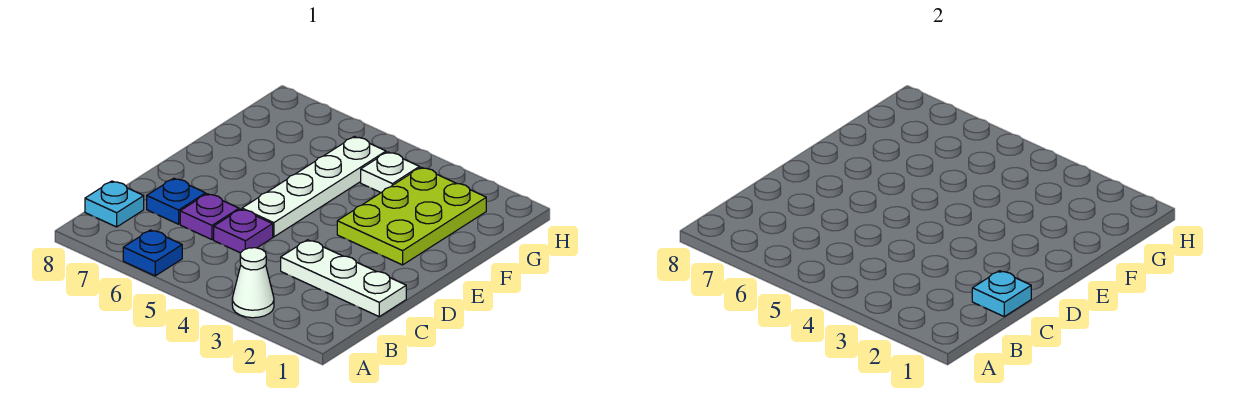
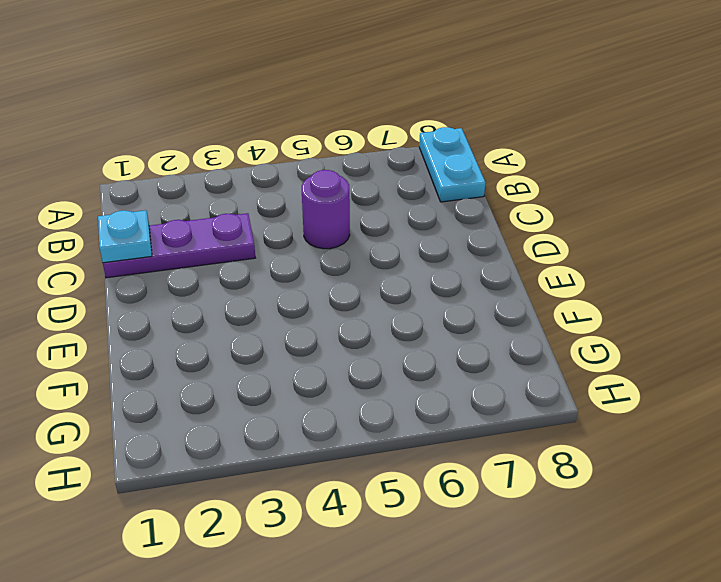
cyan 1x2 plate [419,127,485,202] -> cyan 1x1 plate [85,181,144,227]
purple 1x3 plate [103,213,255,278] -> white 1x3 plate [281,240,406,316]
purple 1x1 round brick [302,170,350,249] -> purple 1x1 plate [214,209,273,253]
none -> white 1x1 cone [232,248,274,318]
none -> blue 1x1 plate [123,230,182,276]

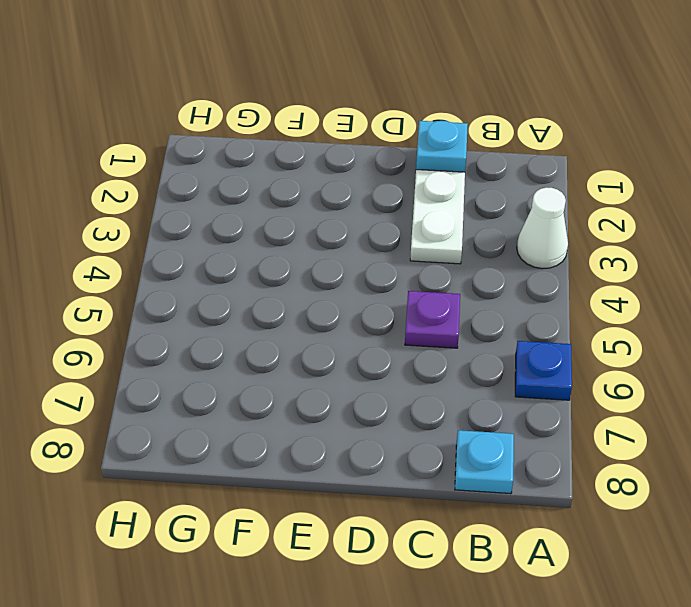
none -> purple 1x1 plate [180,194,239,240]
none -> blue 1x1 plate [147,178,206,224]

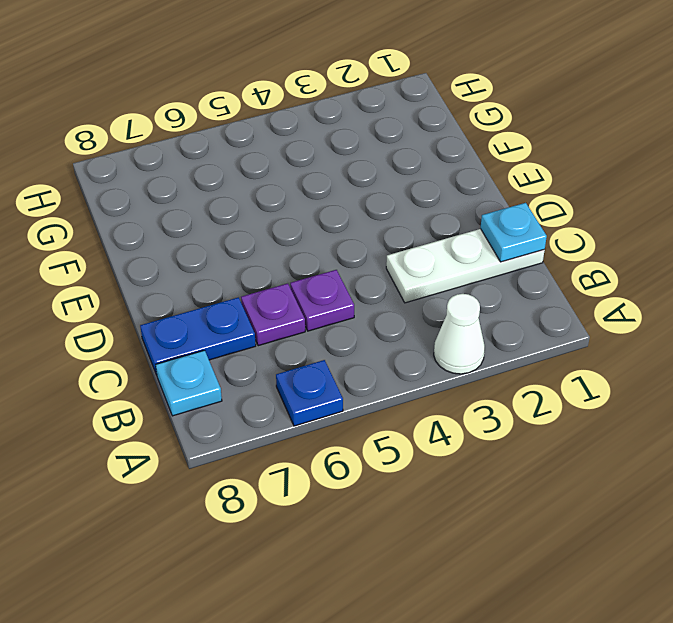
blue 1x2 plate [140,297,256,375] -> blue 1x1 plate [147,178,206,224]
none -> white 1x4 plate [242,136,386,237]
none -> lime 2x3 plate [337,167,486,265]

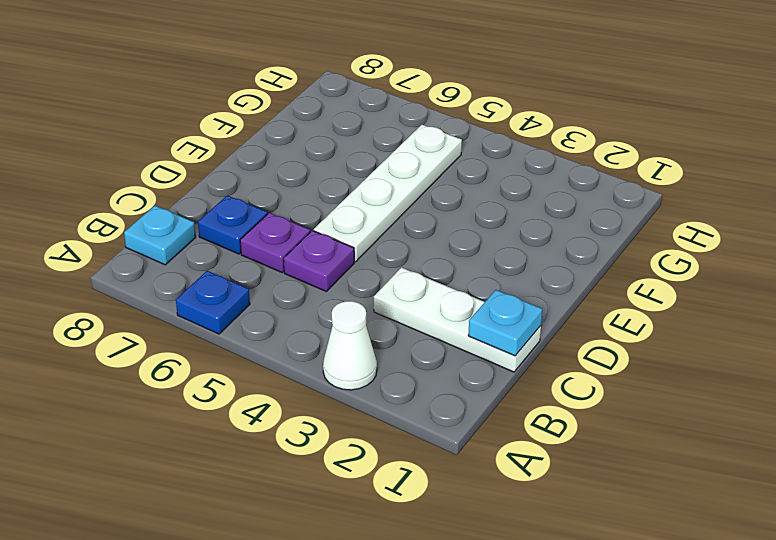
none -> lime 2x3 plate [337,167,486,265]
none -> white 1x1 plate [361,152,420,192]

